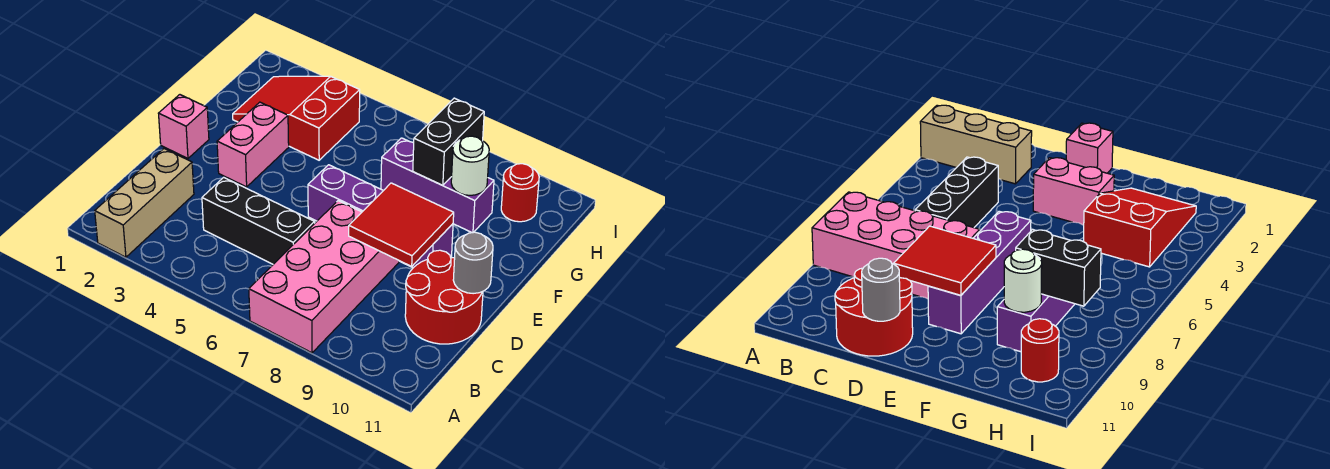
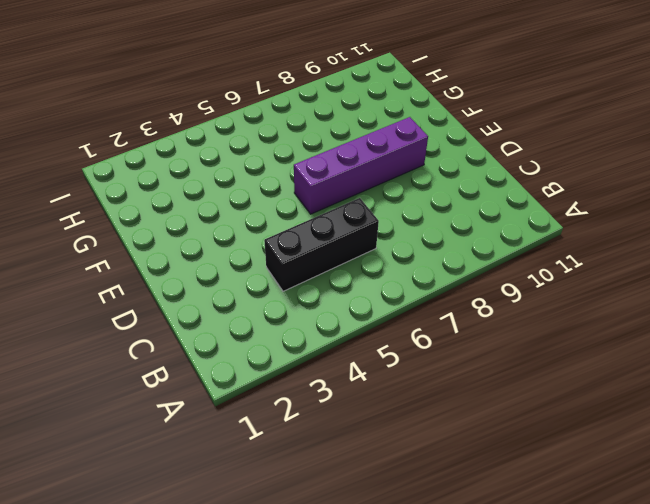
none -> tan 1x3 brick [95,149,194,257]
none -> pink 2x4 brick [249,201,399,353]
none -> red 2x2 round brick [405,250,483,344]

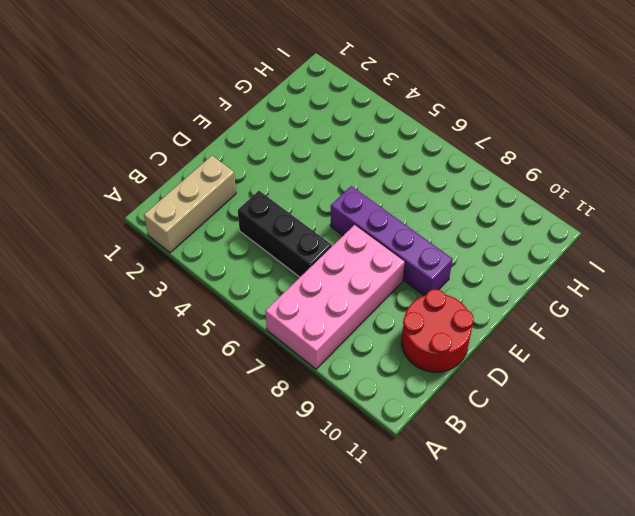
none -> pink 1x1 brick [158,95,209,158]
none -> pink 1x2 brick [217,102,289,187]
none -> red 2x3 slope [233,76,360,160]

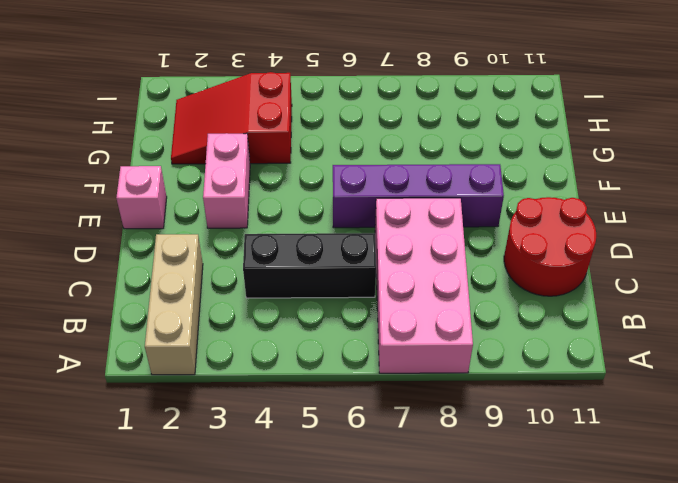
none -> purple 1x3 brick [381,138,494,233]
none -> red 1x1 round brick [501,164,539,222]
none -> red 2x2 tile [349,183,454,266]

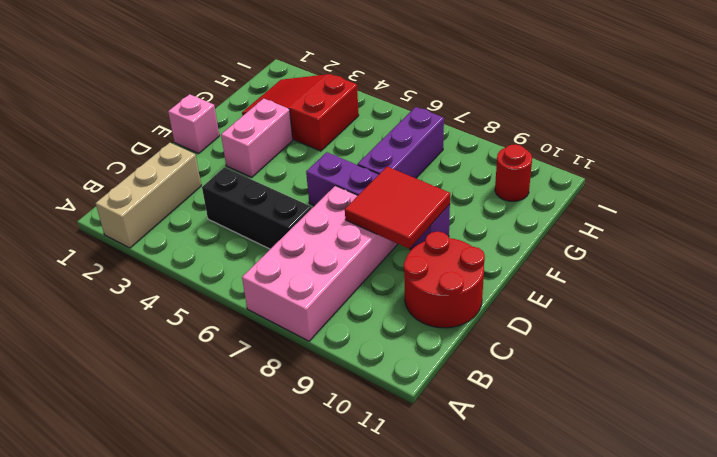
purple 1x3 brick [358,107,444,178] -> purple 1x3 brick turned to [381,138,494,233]
none -> grey 1x1 round brick [453,232,493,294]
none -> black 1x2 brick [413,98,484,185]
none -> white 1x1 round brick [451,136,489,195]

